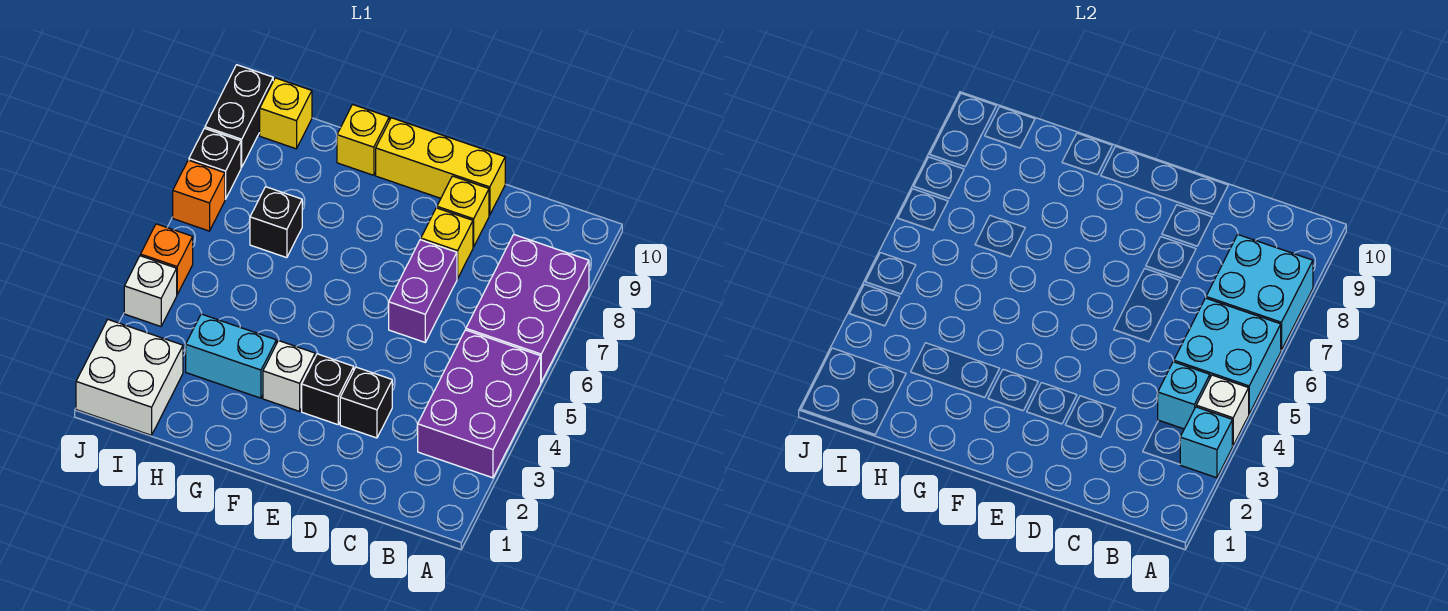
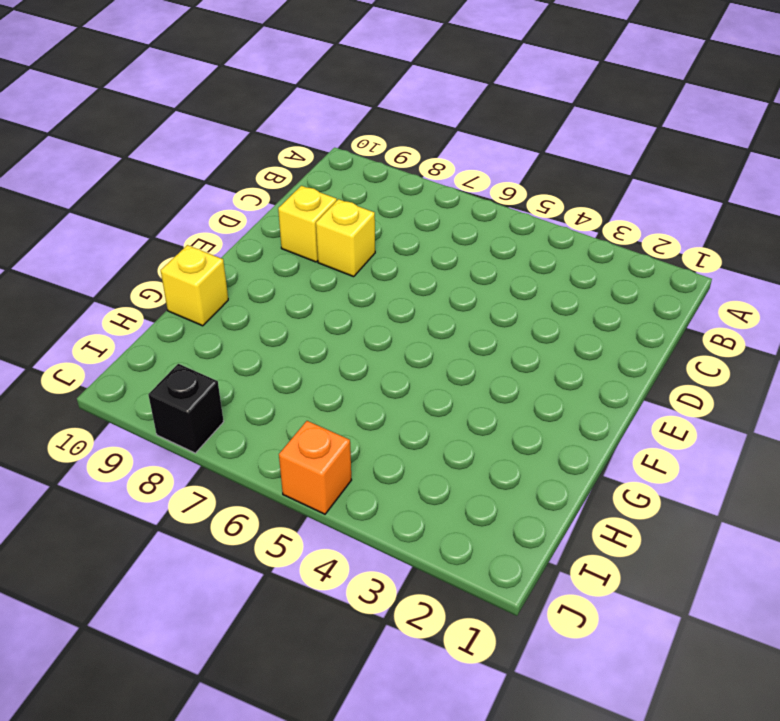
none -> purple 2x3 brick [418,330,541,478]
none -> purple 2x3 brick [466,235,589,382]
none -> black 1x1 brick [340,367,392,438]

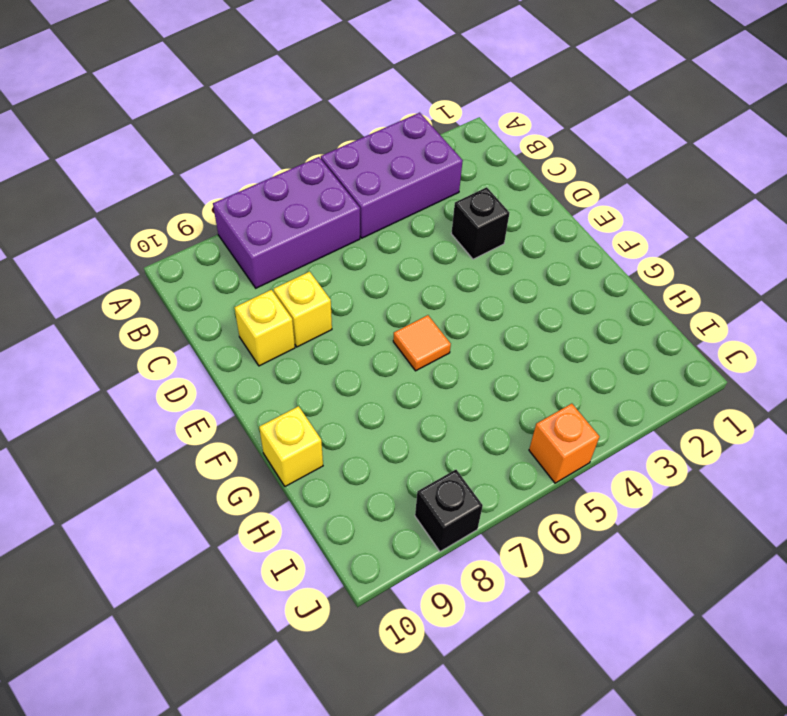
orange 1x1 tile [393,315,451,371] -> none
none -> purple 1x2 brick [389,240,457,342]
none -> yellow 1x3 brick [376,118,505,215]
none -> black 1x1 brick [302,354,354,425]

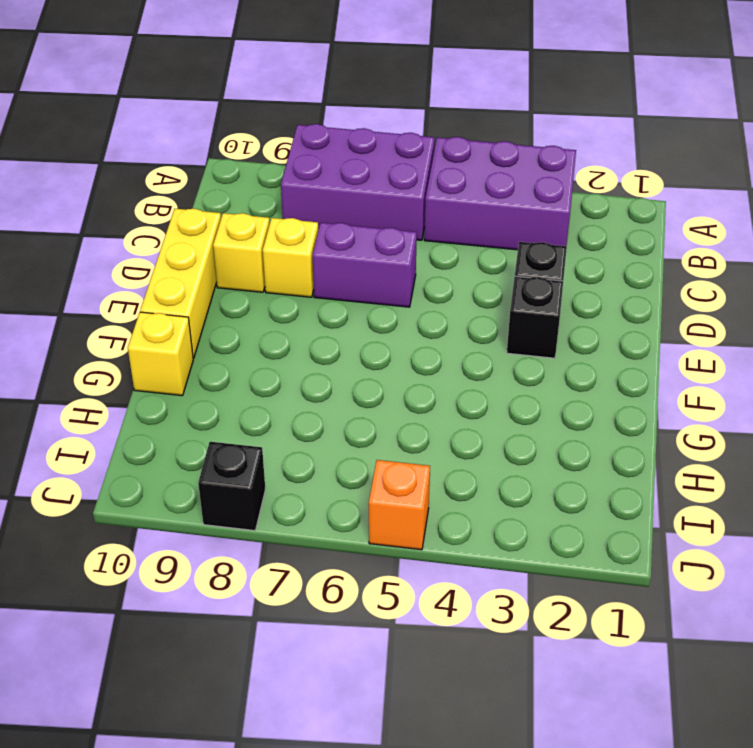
none -> white 1x1 brick [263,341,315,411]
none -> cyan 1x2 brick [186,314,276,398]
none -> black 1x1 brick [250,187,302,258]

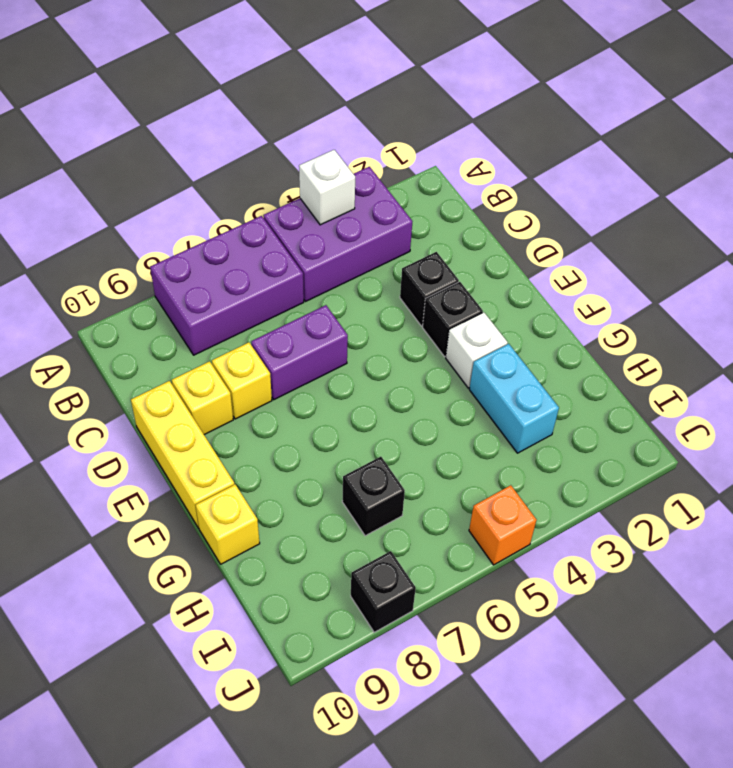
none -> white 2x2 brick [76,320,183,435]
none -> yellow 1x1 brick [260,78,312,149]
none -> white 1x1 brick [124,256,177,326]

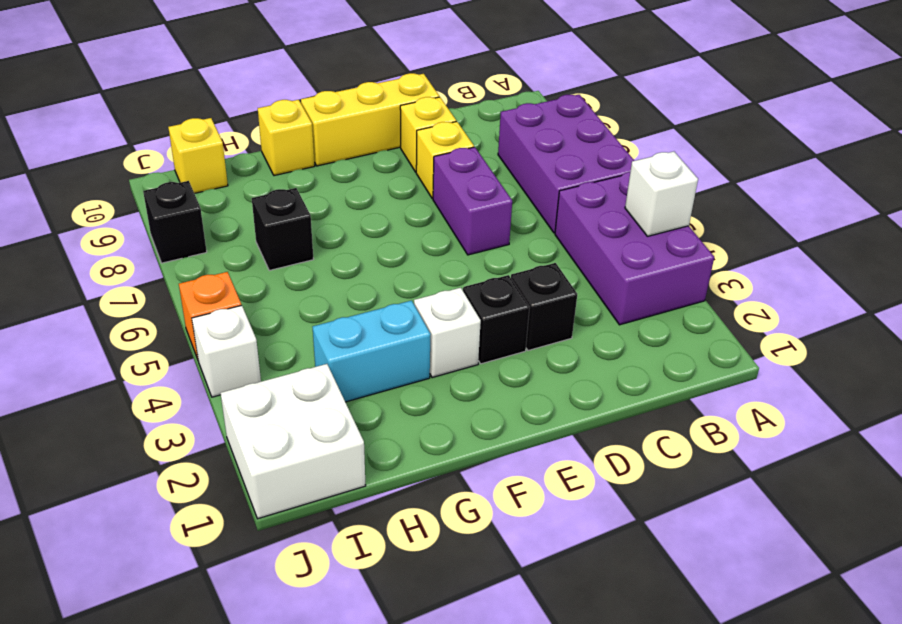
none -> orange 1x1 brick [173,160,225,231]
none -> black 1x2 brick [205,65,273,167]
none -> cyan 1x1 brick [1180,407,1232,478]

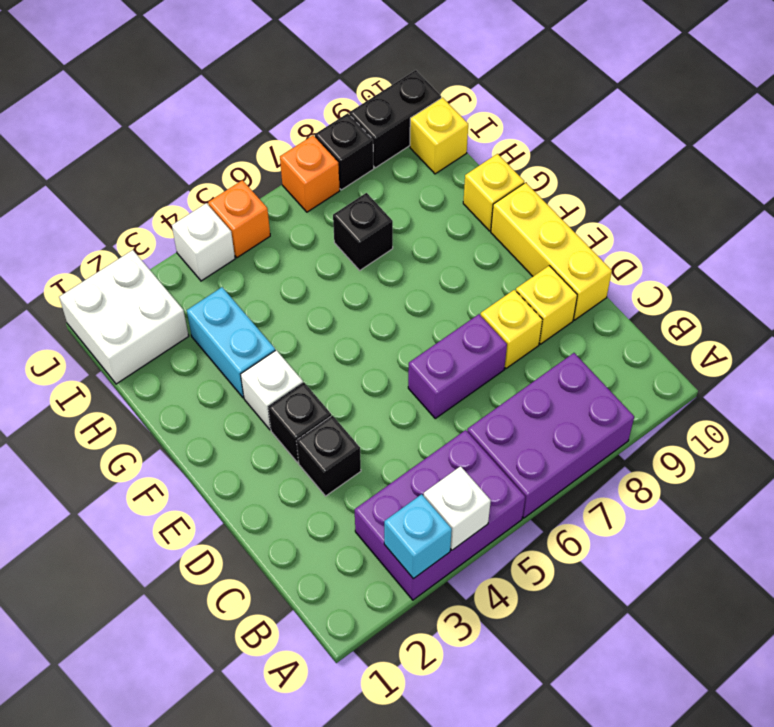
none -> cyan 2x2 brick [1174,298,1281,414]
none -> cyan 2x2 brick [1206,235,1313,350]
none -> cyan 1x1 brick [1158,362,1210,429]

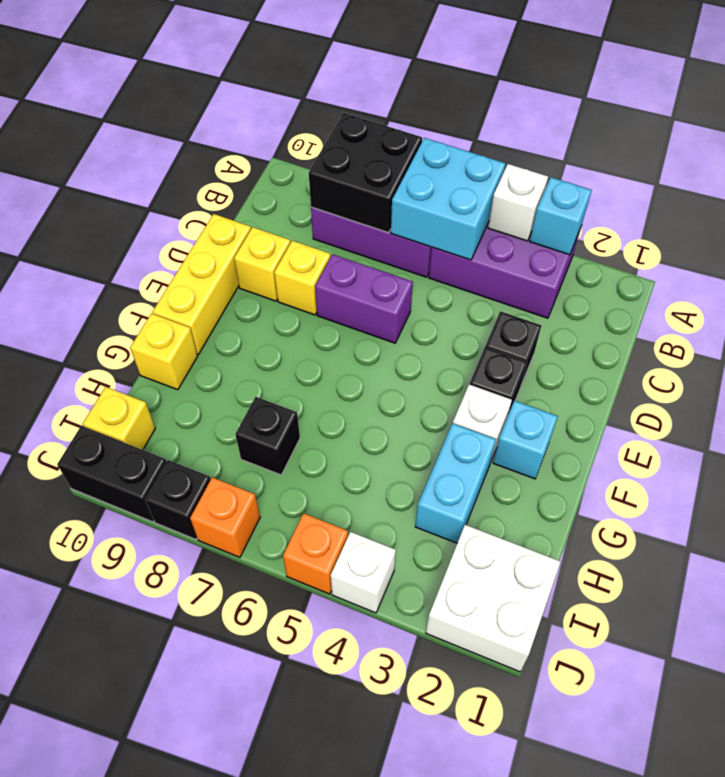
black 2x2 brick [309,113,422,233] -> cyan 2x2 brick [1206,235,1313,350]
cyan 1x1 brick [493,401,558,479] -> cyan 1x1 brick moved to [1158,362,1210,429]

